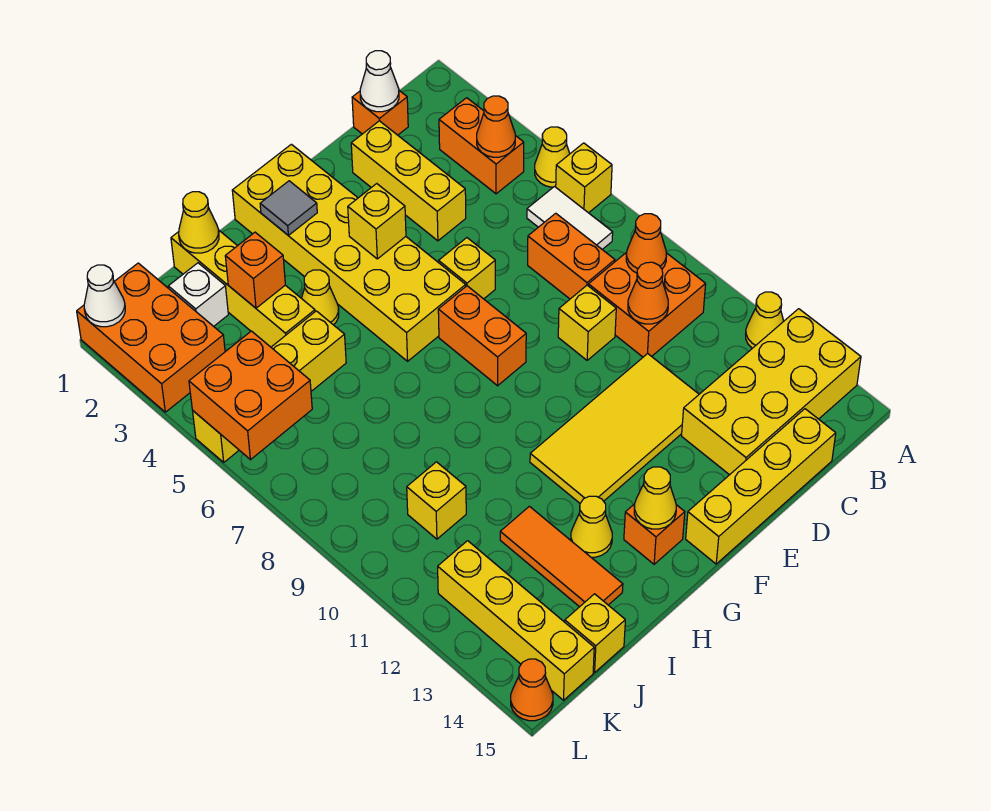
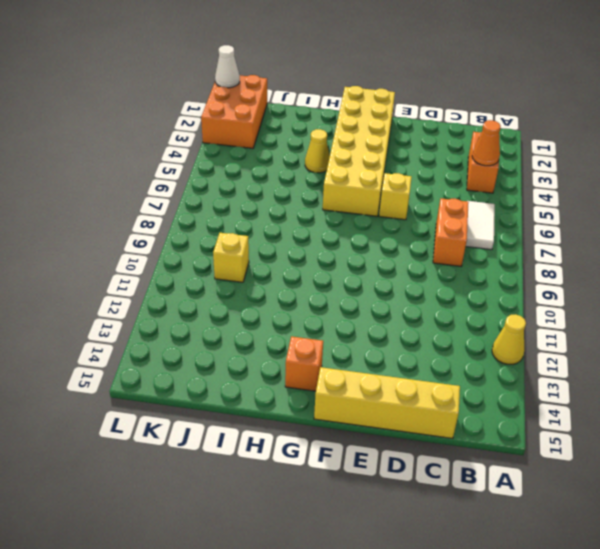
none -> yellow 1x1 cone [535,127,570,187]
none -> yellow 1x1 brick [556,143,612,213]
none -> yellow 2x4 brick [682,309,861,475]
none -> orange 2x2 brick [588,253,706,357]

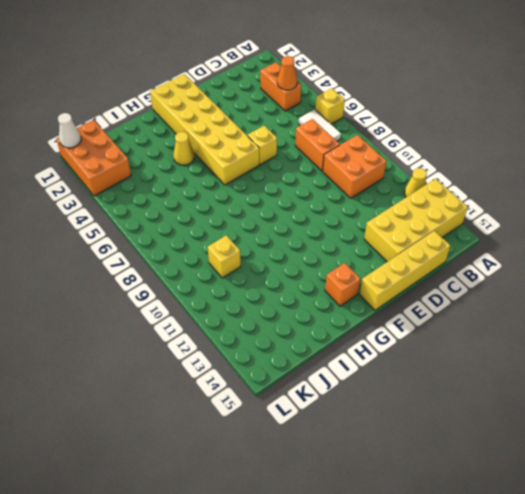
none -> yellow 1x1 cone [535,127,570,187]
none -> orange 1x1 brick [352,91,408,135]
none -> yellow 1x3 brick [351,121,466,241]
none -> yellow 1x1 brick [558,285,616,360]

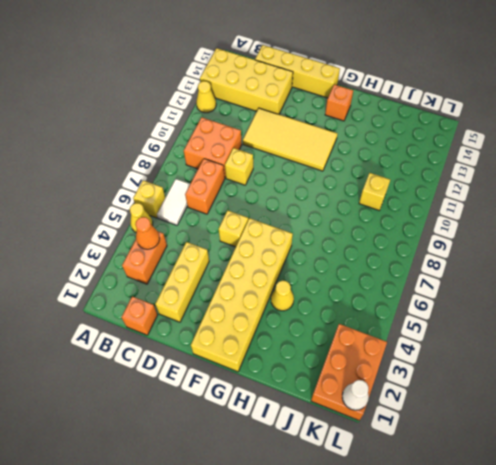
none -> orange 1x2 brick [438,286,526,386]
none -> yellow 1x1 cone [571,496,612,557]
none -> yellow 1x4 brick [171,231,315,347]
none -> yellow 1x4 brick [193,311,346,462]

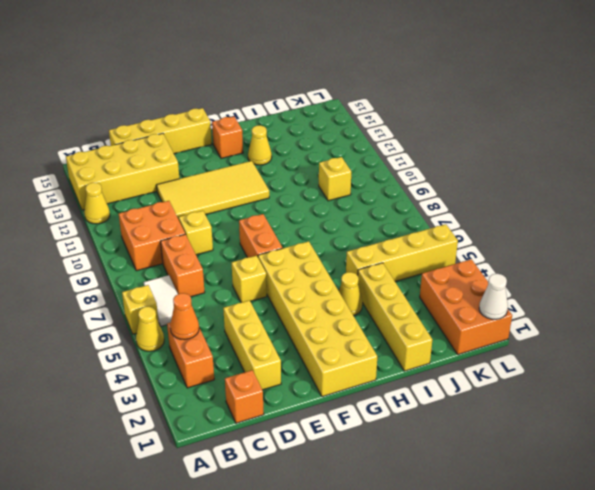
none -> orange 1x3 tile [500,506,623,607]
none -> white 1x1 brick [168,263,228,326]
none -> yellow 1x1 brick [565,594,625,672]
none -> yellow 1x4 brick [438,541,594,700]

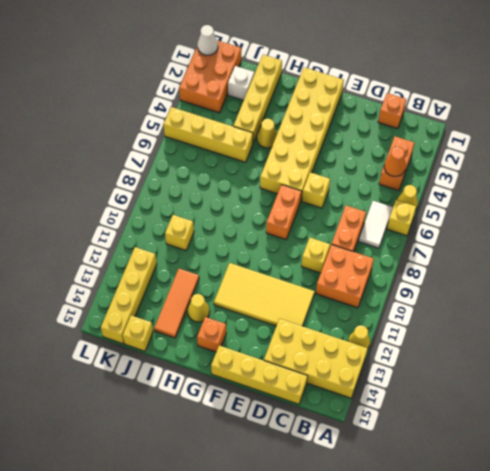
none -> yellow 1x3 brick [351,121,466,241]
none -> orange 1x1 cone [511,659,553,721]
none -> orange 1x1 cone [626,214,667,273]
none -> white 1x1 cone [360,51,399,112]

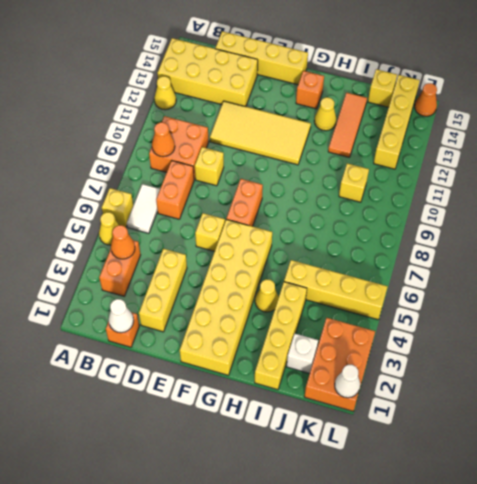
none -> orange 1x1 cone [628,262,668,324]
none -> yellow 1x1 brick [348,184,406,259]
none -> grey 1x1 tile [260,181,317,235]
none -> yellow 1x1 cone [634,467,676,529]

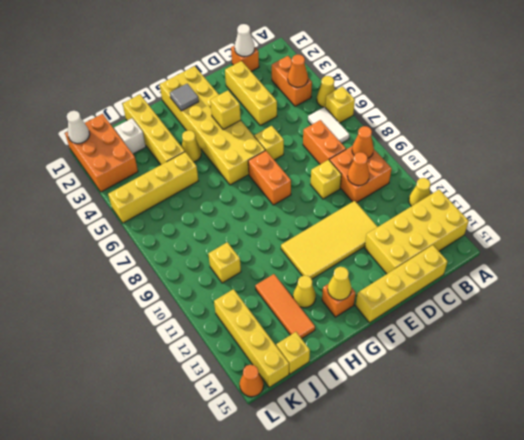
none -> yellow 1x1 cone [179,192,219,253]
none -> orange 1x1 brick [225,232,285,308]
none -> orange 2x2 brick [189,331,312,460]

